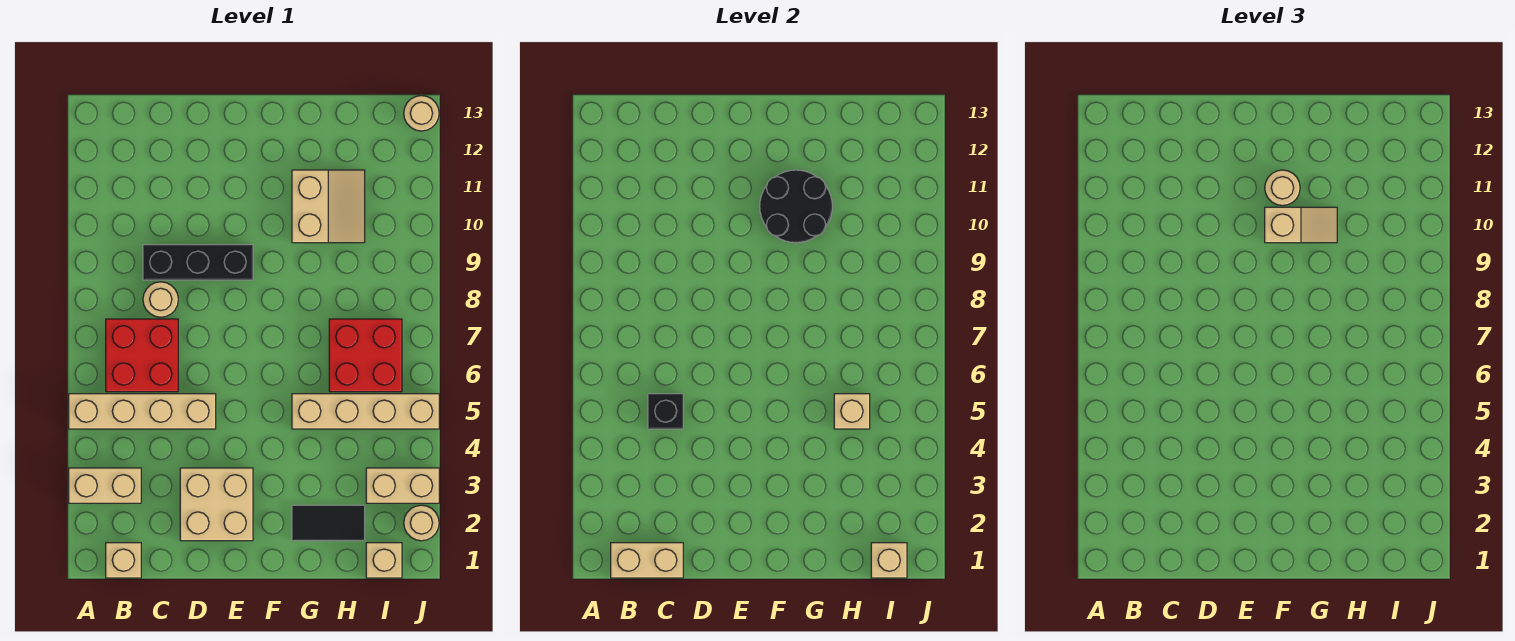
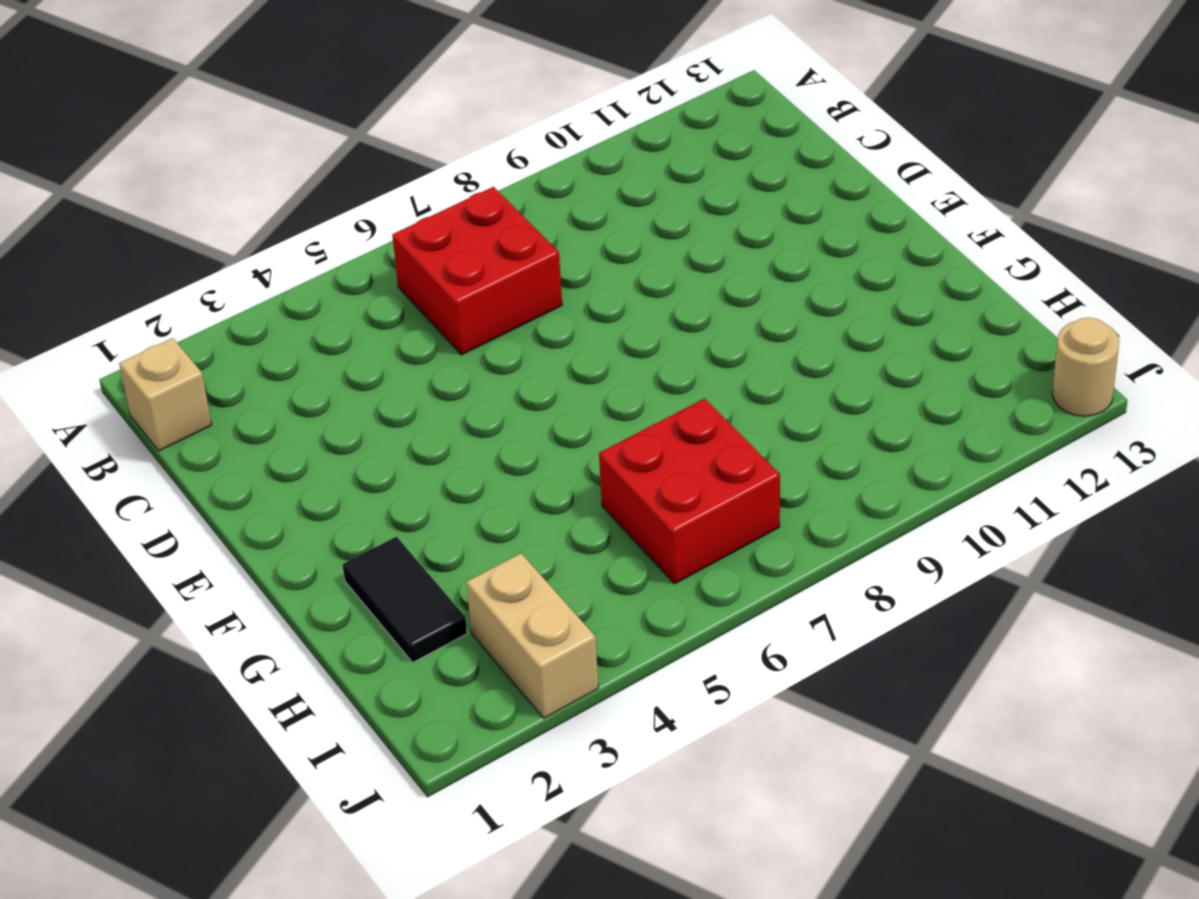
none -> tan 1x2 brick [69,468,141,503]
none -> tan 1x4 brick [69,394,216,429]
none -> tan 1x1 round brick [143,282,178,317]

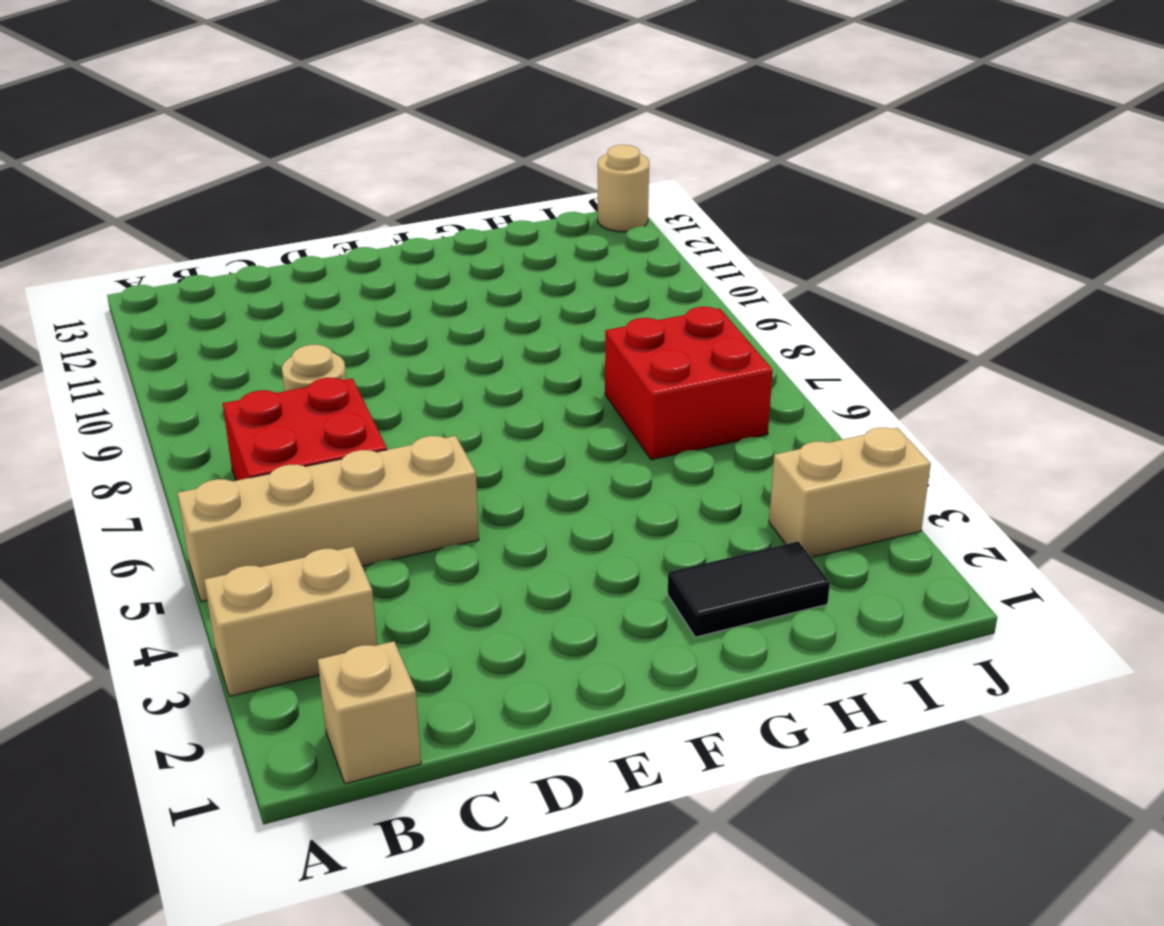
none -> black 1x3 brick [143,245,253,280]
none -> tan 2x2 brick [180,468,253,541]
none -> tan 1x4 brick [292,394,439,429]

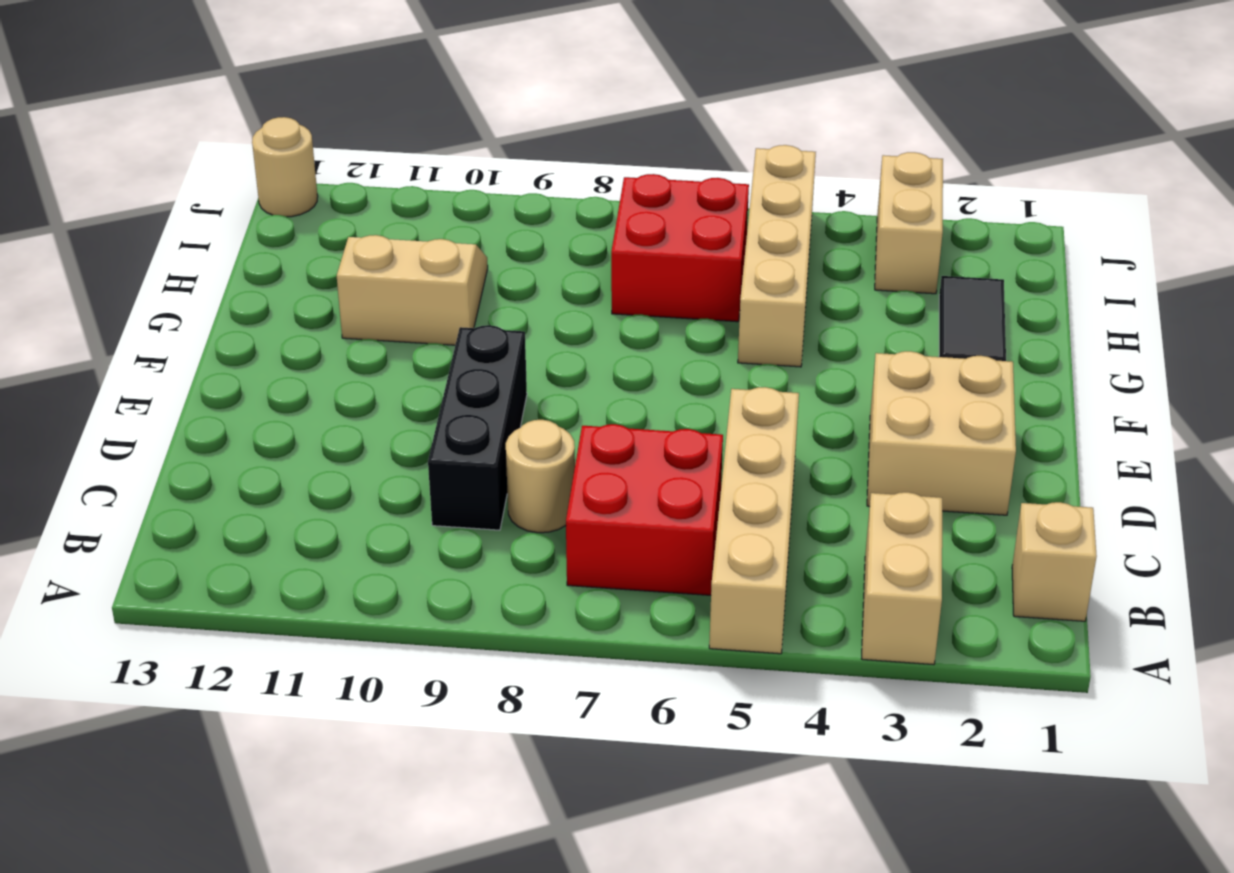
none -> tan 1x1 brick [366,543,402,578]
none -> tan 1x1 round brick [404,505,439,541]
none -> tan 1x2 brick [611,543,683,578]

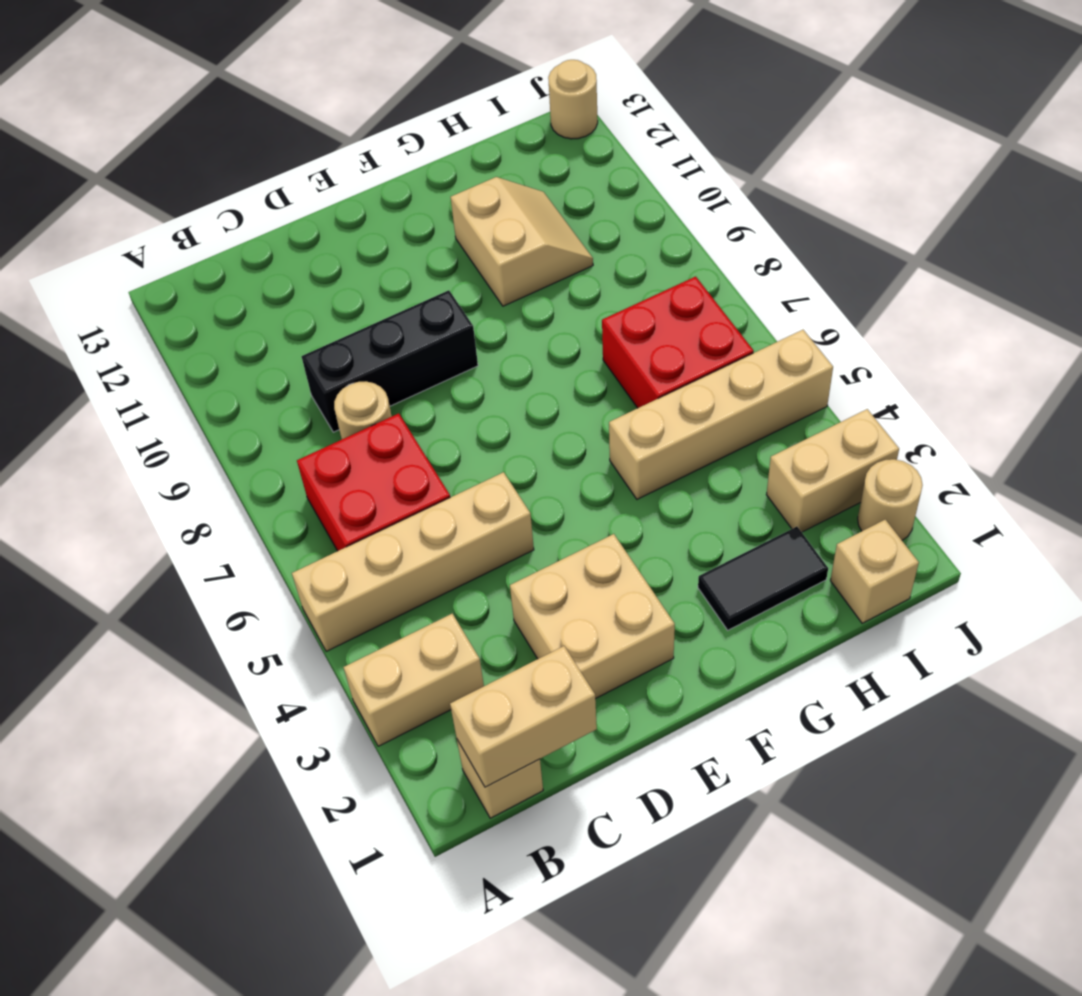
none -> black 1x1 brick [648,394,683,429]
none -> black 2x2 round brick [760,170,832,243]
none -> tan 1x1 brick [834,394,870,429]

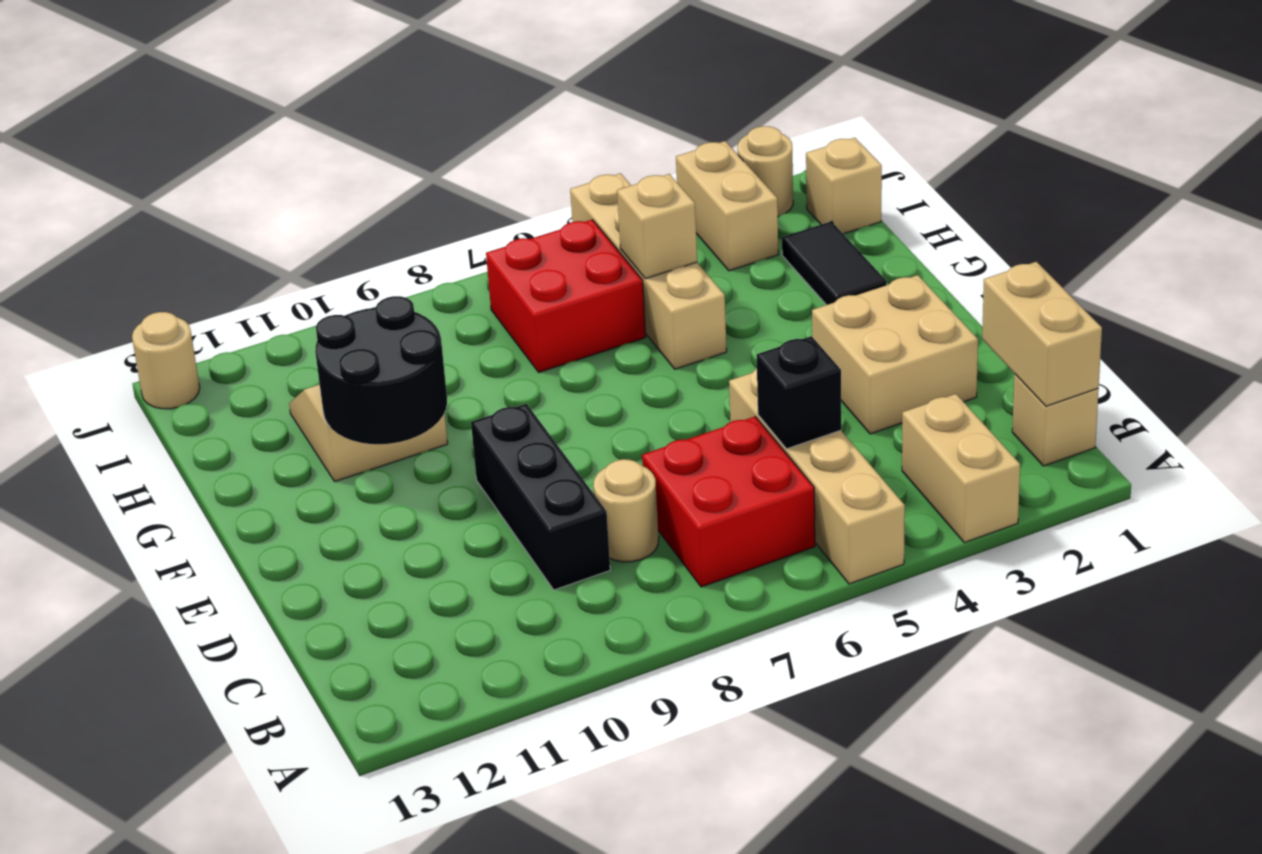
none -> tan 1x1 brick [871,543,907,578]
none -> tan 1x2 slope [1265,207,1337,243]
none -> tan 1x1 round brick [1265,170,1300,205]

